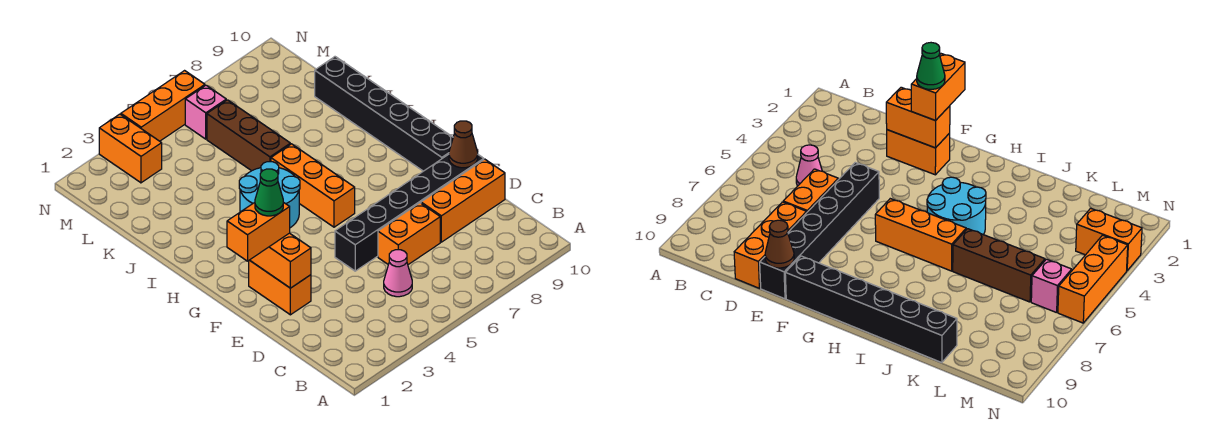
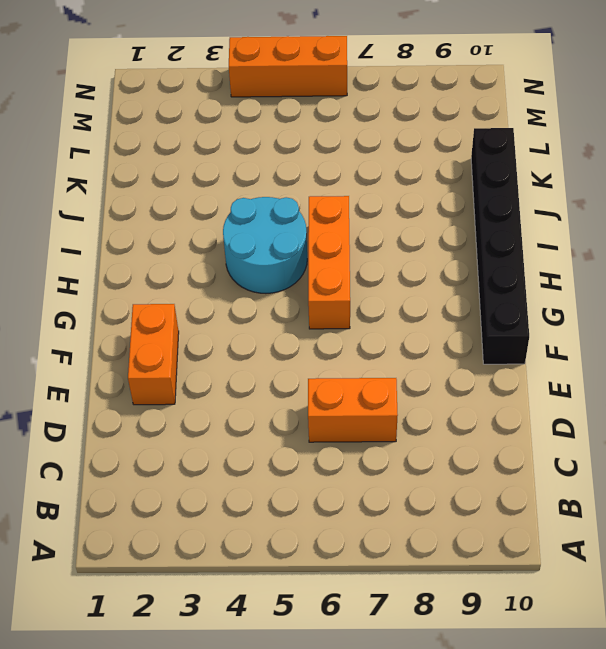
none -> pink 1x1 cone [384,250,412,297]
none -> orange 1x3 brick [421,159,505,242]
none -> black 1x6 brick [335,154,484,271]

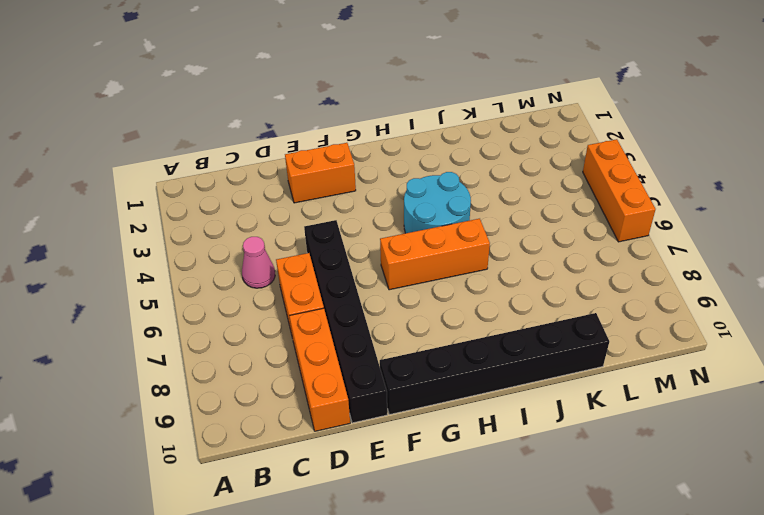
none -> brown 1x3 brick [207,100,290,171]
none -> orange 1x2 brick [99,114,162,183]
none -> pink 1x1 brick [185,85,226,139]

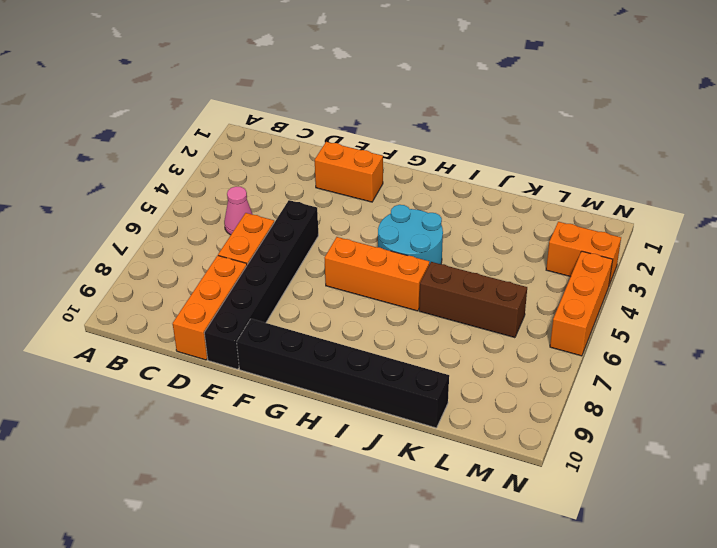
none -> pink 1x1 brick [185,85,226,139]
none -> orange 1x2 brick [250,233,311,288]
none -> brown 1x1 cone [449,121,478,168]

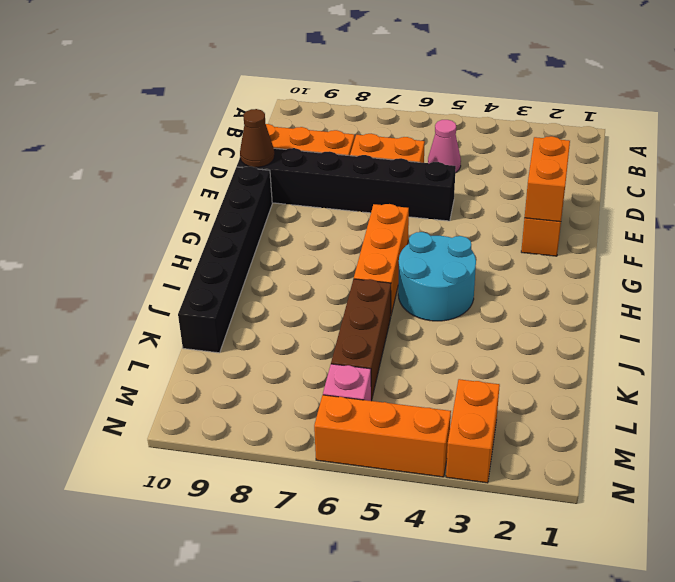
none -> orange 1x2 brick [227,202,290,261]
none -> green 1x1 cone [255,169,283,216]

